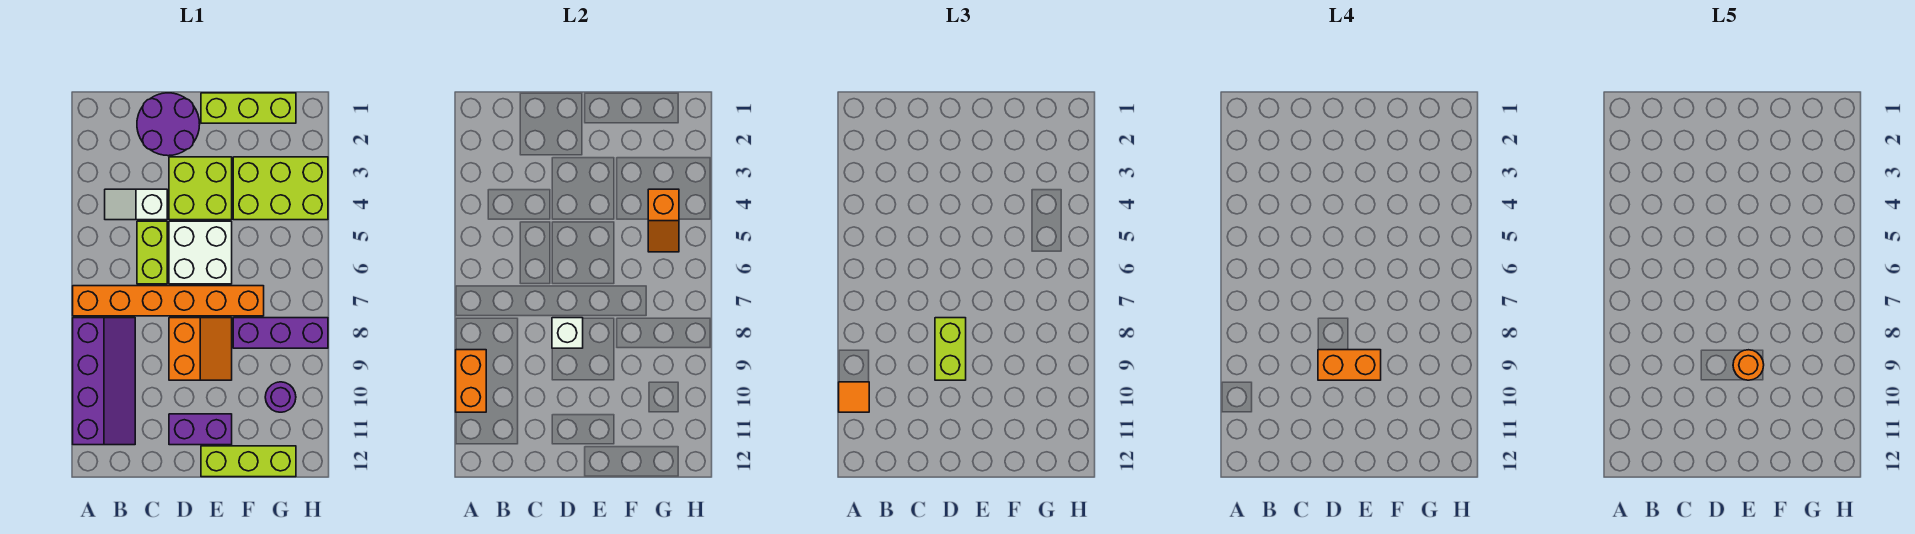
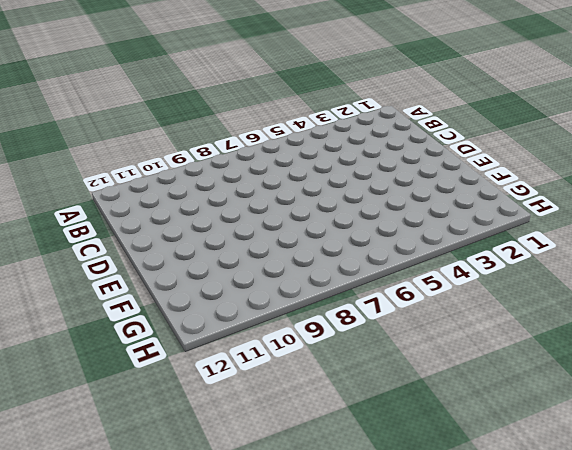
none -> orange 1x6 brick [73,286,264,316]
none -> purple 2x4 slope [73,318,135,445]
none -> white 1x2 slope [105,189,167,220]

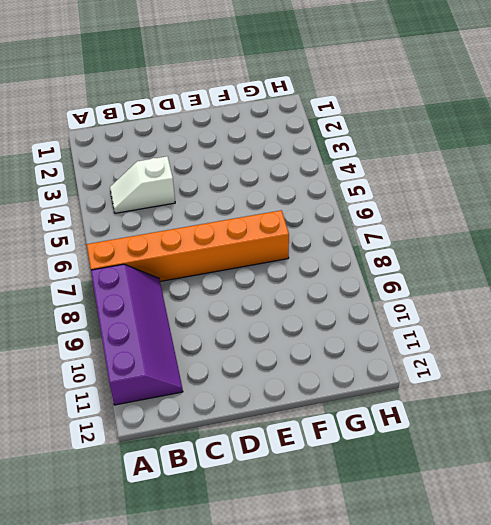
none -> purple 2x2 round brick [137,93,200,156]
none -> lime 1x2 brick [137,221,167,284]
none -> lime 2x2 brick [169,157,232,220]

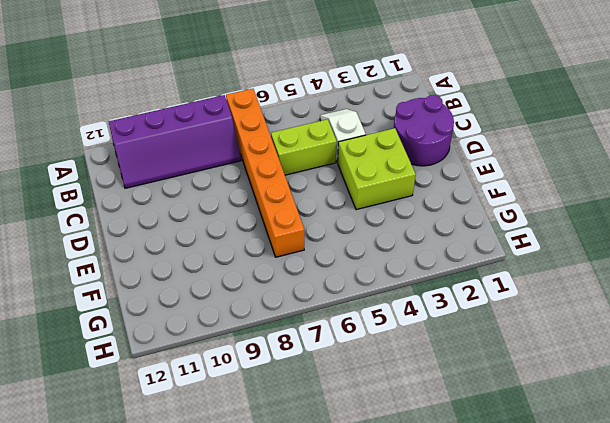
none -> white 2x2 brick [169,221,232,284]
none -> orange 2x2 slope [169,318,232,380]
none -> purple 1x2 brick [169,414,232,445]

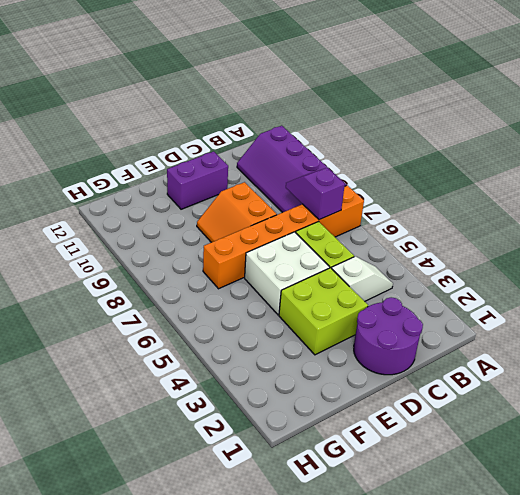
purple 1x2 slope [286,168,345,220] -> none
none -> lime 1x3 brick [201,93,296,123]
none -> lime 1x3 brick [201,446,296,477]
none -> lime 2x3 brick [233,157,328,220]

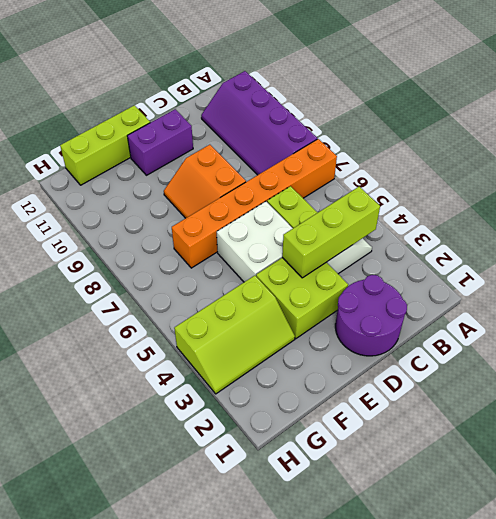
lime 1x3 brick [282,187,380,278] -> lime 1x3 brick moved to [201,93,296,123]
lime 2x3 slope [174,276,295,394] -> lime 2x3 brick [233,157,328,220]
none -> purple 1x3 brick [233,318,328,348]
none -> purple 1x1 round brick [265,382,296,412]
none -> orange 1x2 brick [456,350,486,412]

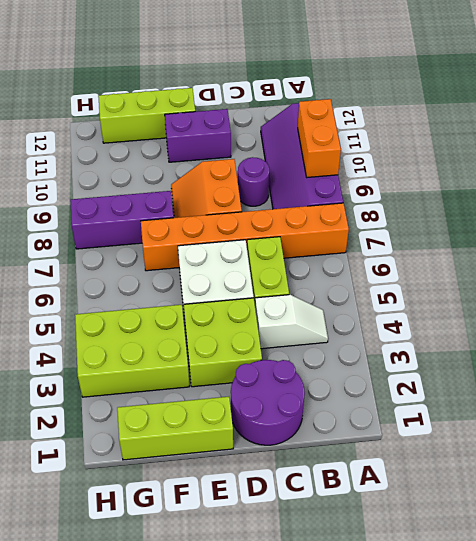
purple 1x1 round brick [238,157,269,206] -> purple 1x1 round brick moved to [265,382,296,412]
none -> white 1x1 brick [552,318,583,348]
none -> orange 1x2 slope [648,189,679,252]
none -> orange 1x1 tile [839,382,869,412]

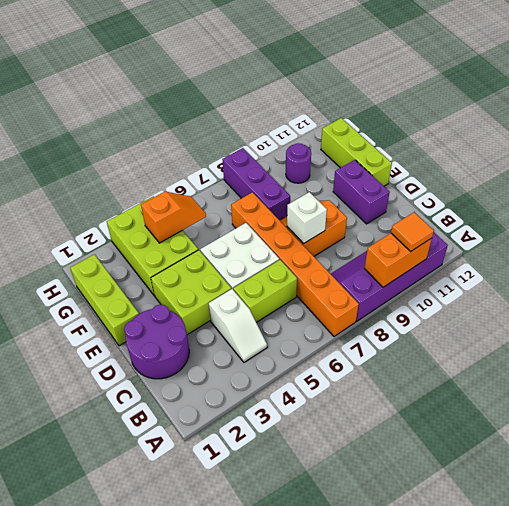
none -> lime 1x2 brick [935,318,966,380]
none -> orange 1x2 brick [1318,350,1381,380]
none -> orange 1x1 round brick [1733,350,1764,380]

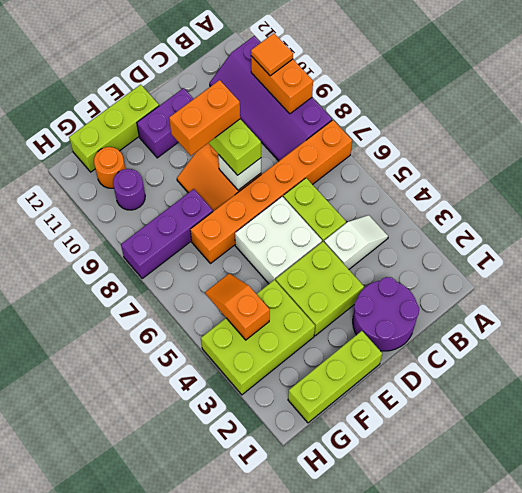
orange 1x1 round brick [94,147,125,188] -> orange 1x1 round brick moved to [1733,350,1764,380]

